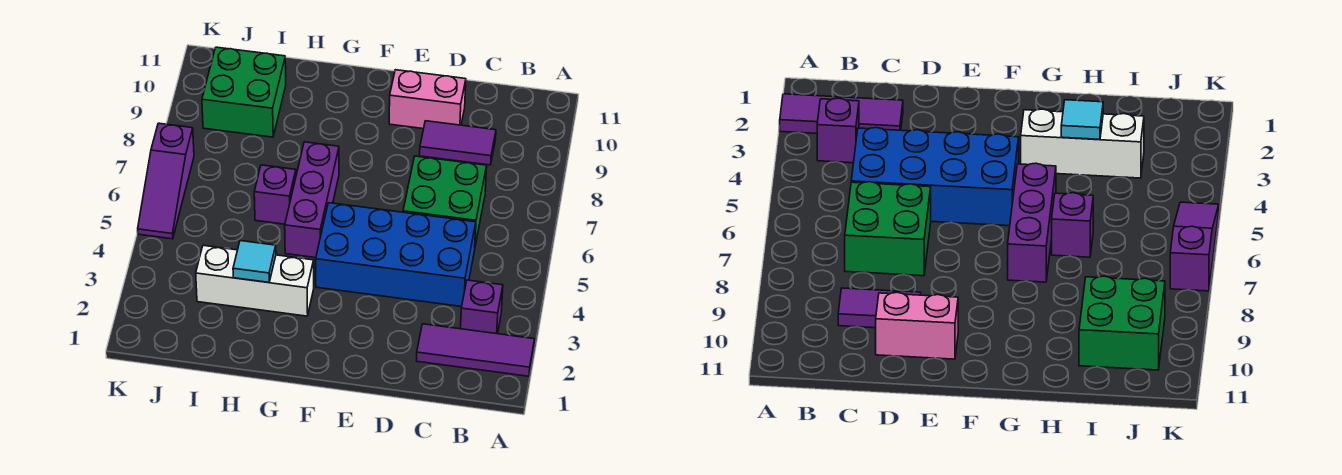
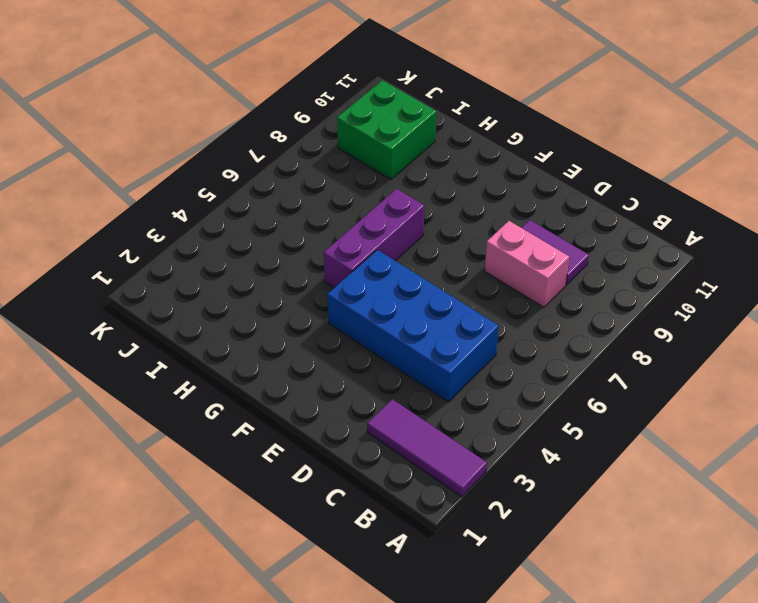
pink 1x2 brick [485,221,569,307] -> pink 1x2 brick moved to [389,70,466,129]
none -> purple 1x1 brick [461,280,503,334]
none -> green 2x2 brick [403,156,487,246]
none -> white 1x3 brick [196,245,314,316]

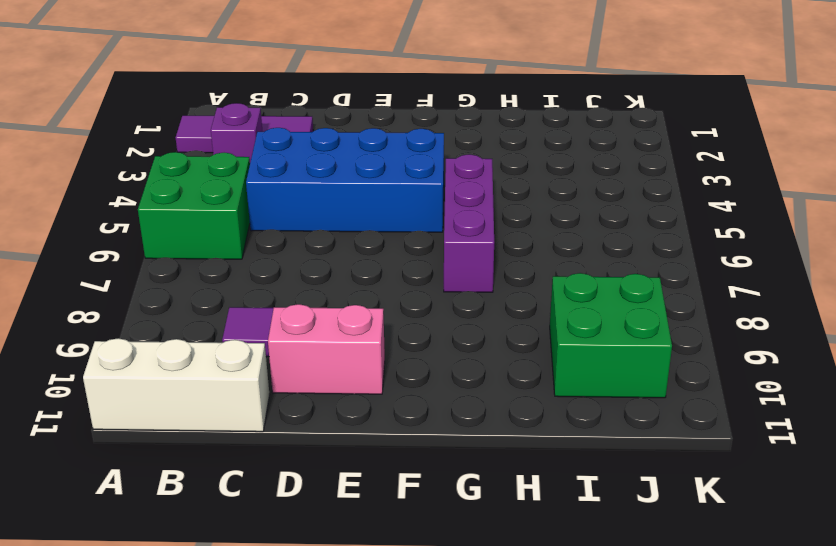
green 2x2 brick [138,152,250,259] -> green 2x2 brick moved to [403,156,487,246]
white 1x3 brick [83,338,270,432] -> white 1x3 brick moved to [196,245,314,316]
none -> purple 1x1 brick [254,165,296,224]
none -> purple 1x3 slope [138,123,194,239]
none -> cyan 1x1 tile [233,241,276,282]

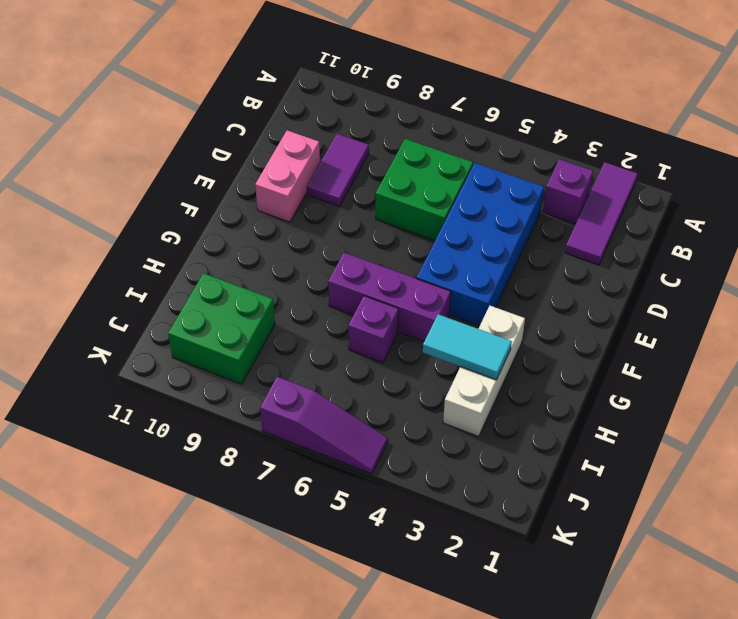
cyan 1x2 tile [423,314,512,380] -> cyan 1x1 tile [233,241,276,282]

